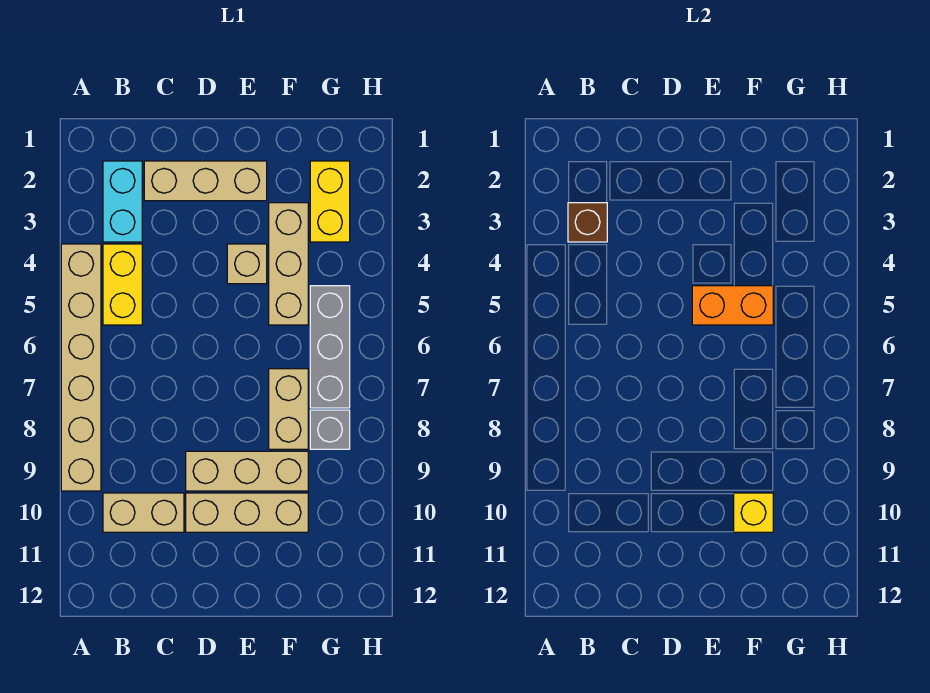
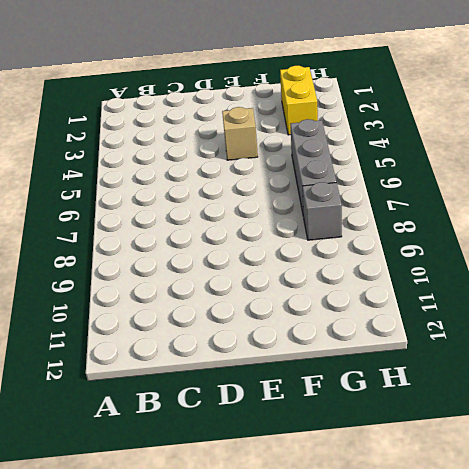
none -> tan 1x6 brick [61,244,101,491]
none -> cyan 1x2 brick [103,161,142,242]
none -> yellow 1x2 brick [103,244,142,325]

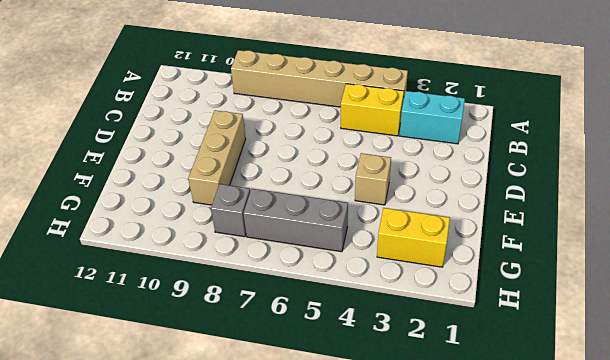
none -> tan 1x2 brick [103,493,184,532]
none -> tan 1x3 brick [144,161,267,201]
none -> tan 1x3 brick [186,493,308,532]

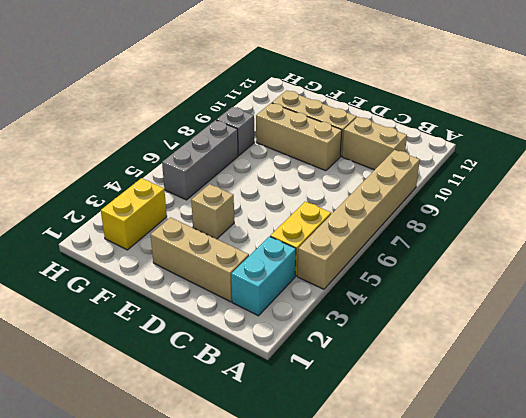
none -> tan 1x3 brick [269,203,308,325]
none -> tan 1x2 brick [269,369,308,449]
none -> brown 1x1 brick [568,203,607,242]

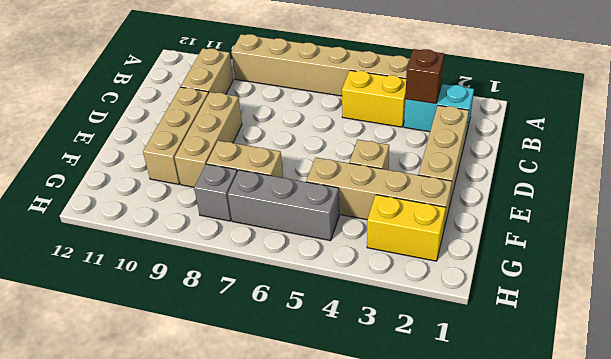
tan 1x4 brick [306,158,452,232] -> tan 1x3 brick [269,203,308,325]
none -> orange 1x2 brick [692,286,773,325]
none -> yellow 1x1 brick [734,493,773,532]

